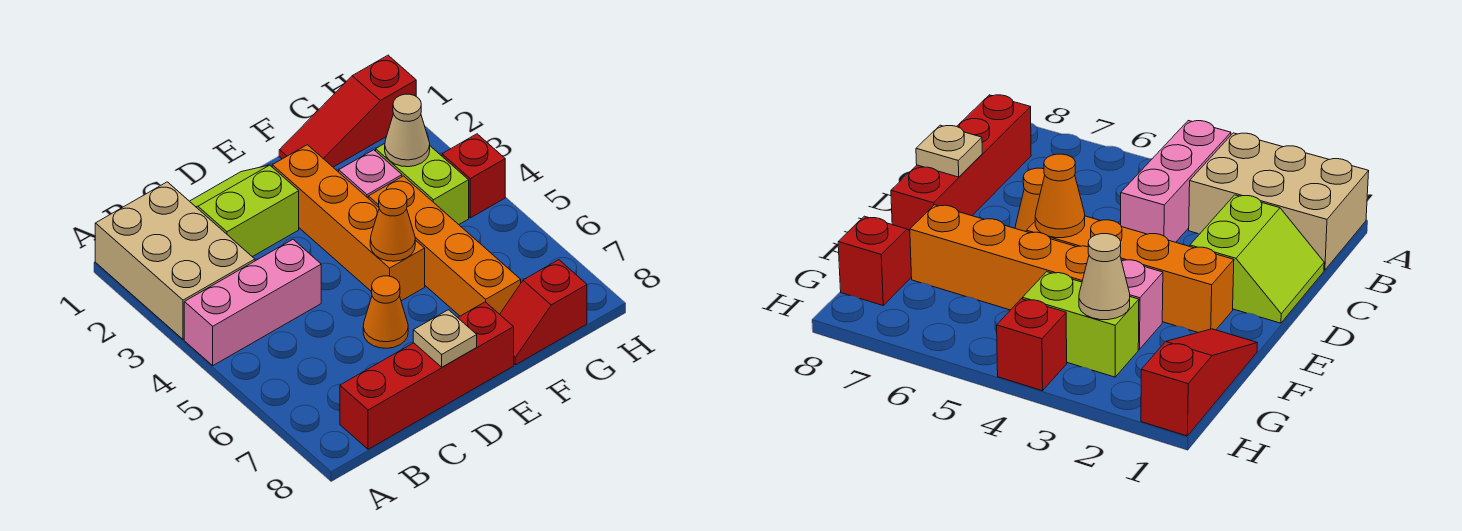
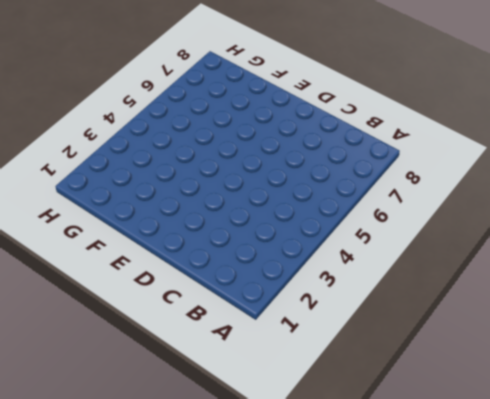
none -> tan 2x3 brick [95,182,255,339]
none -> pink 1x3 brick [184,240,321,365]
none -> red 1x4 brick [340,302,514,449]

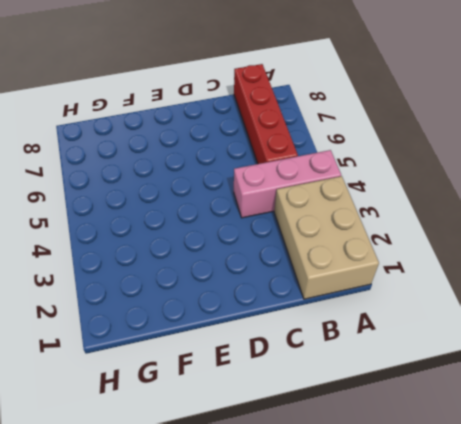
red 1x4 brick [234,64,298,164] -> red 1x4 brick turned to [340,302,514,449]
none -> lime 2x2 slope [190,165,299,257]
none -> orange 1x1 cone [363,276,408,348]
none -> orange 1x4 brick [272,145,425,301]

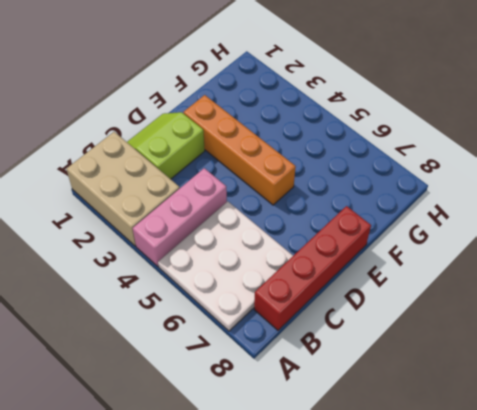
white 3x3 plate [158,201,293,331] -> none
none -> orange 1x1 cone [363,276,408,348]
none -> red 1x3 slope [279,55,416,167]
none -> pink 1x1 brick [339,150,402,198]

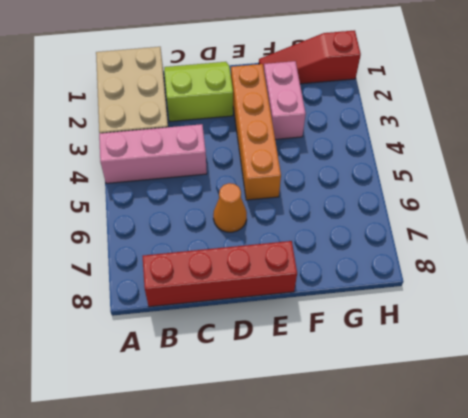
pink 1x2 brick [264,61,306,139] -> pink 1x1 brick [339,150,402,198]
none -> orange 1x4 brick [368,176,521,316]
none -> red 1x2 slope [500,260,587,365]
none -> lime 1x2 brick [376,144,469,224]

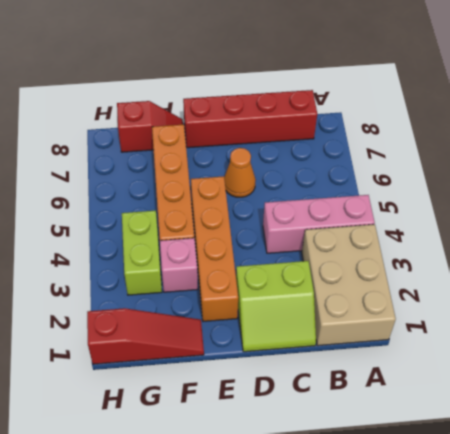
none -> red 1x1 brick [442,134,505,218]
none -> tan 1x1 plate [413,310,477,367]
none -> orange 1x1 cone [370,189,415,261]

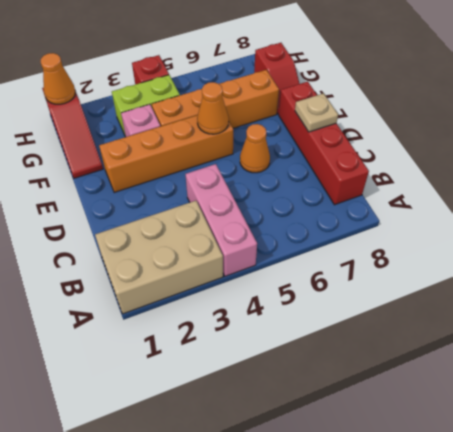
orange 1x1 cone [41,53,75,104] -> none
none -> lime 2x2 slope [190,165,299,257]
none -> tan 1x1 cone [385,94,430,167]

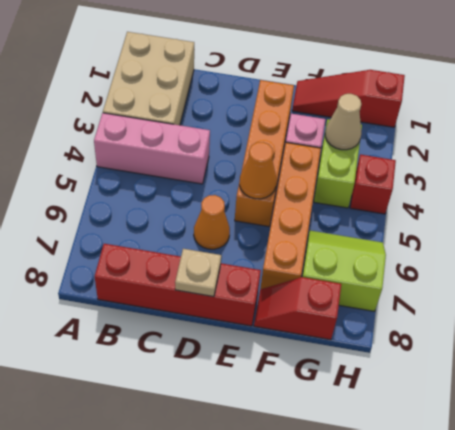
lime 2x2 slope [302,230,386,311] -> lime 2x2 slope moved to [190,165,299,257]

